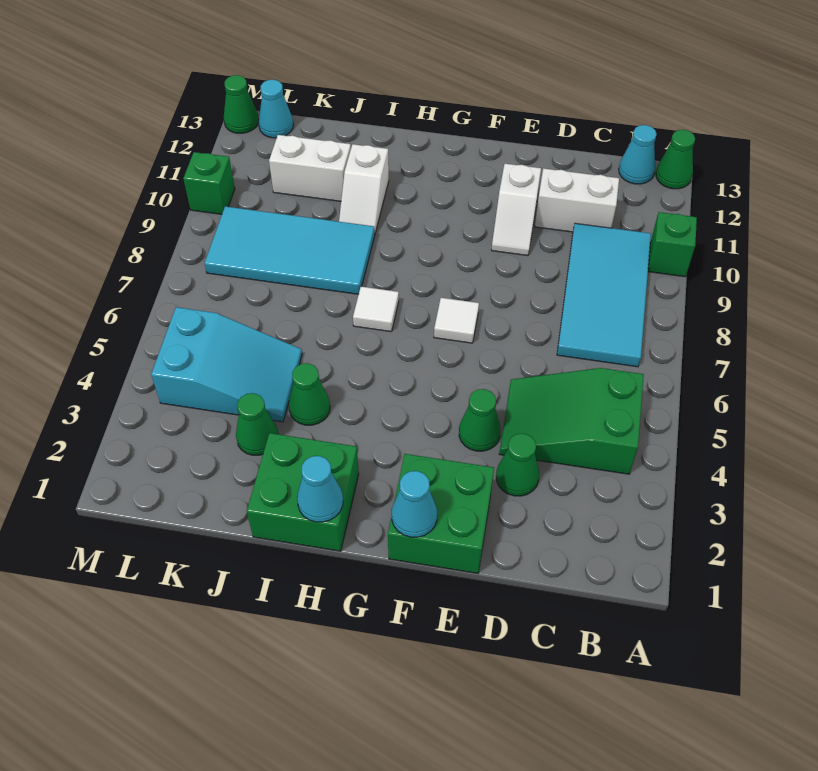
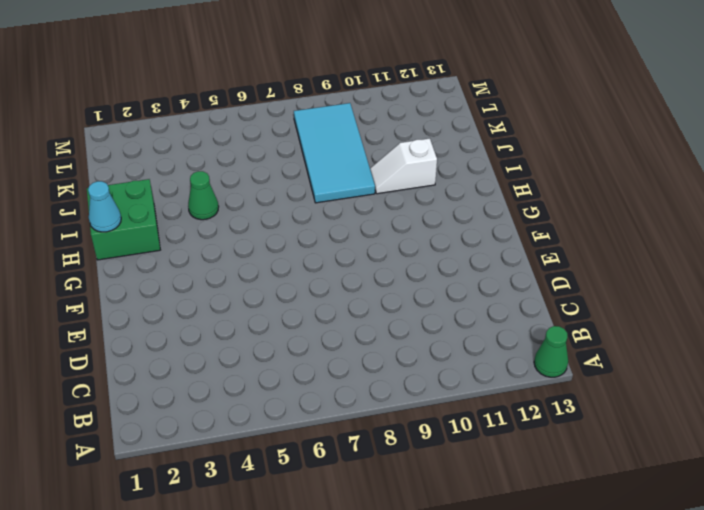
none -> green 1x1 brick [648,212,697,277]
none -> green 2x3 slope [499,368,644,474]
none -> cyan 2x4 tile [557,223,651,367]

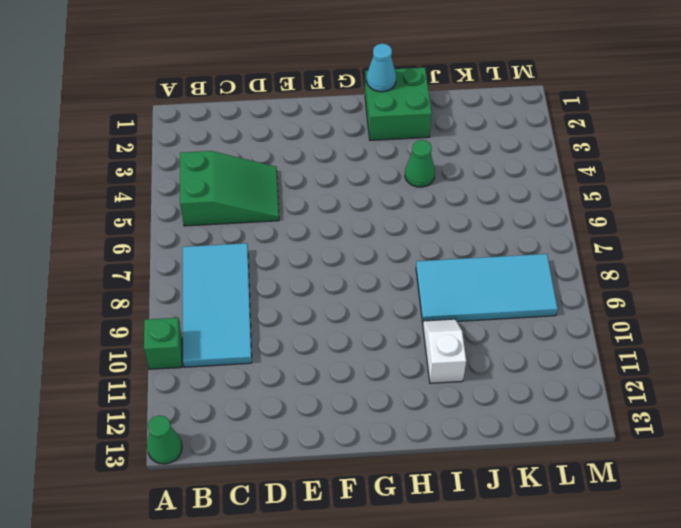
none -> cyan 1x1 cone [619,125,657,184]
none -> white 1x2 brick [535,168,619,232]
none -> green 1x1 cone [496,434,539,496]

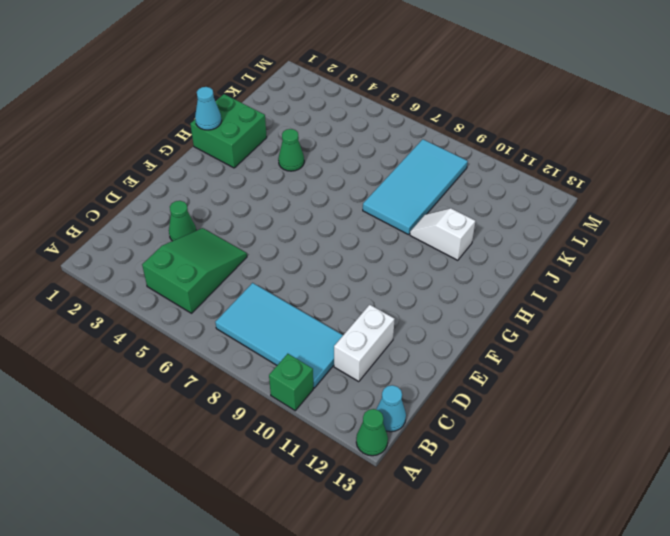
none -> green 2x2 brick [388,454,494,573]
none -> green 1x1 cone [459,389,501,451]
none -> white 1x2 slope [492,164,541,256]

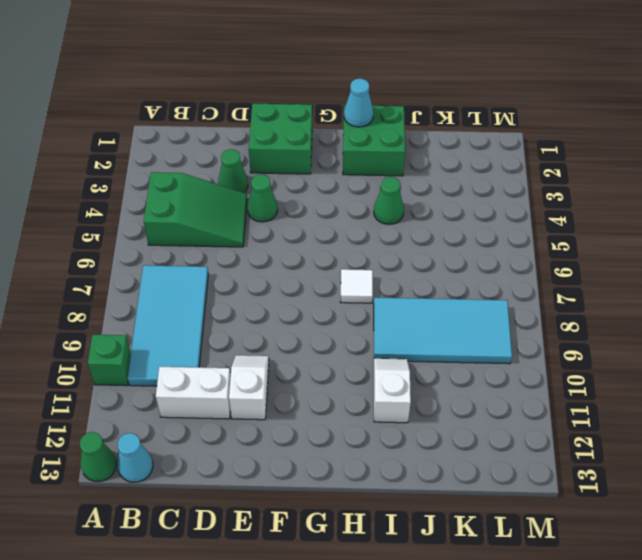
none -> white 1x1 tile [434,298,479,343]
none -> green 1x1 cone [236,393,278,455]
none -> cyan 2x3 slope [151,307,302,422]

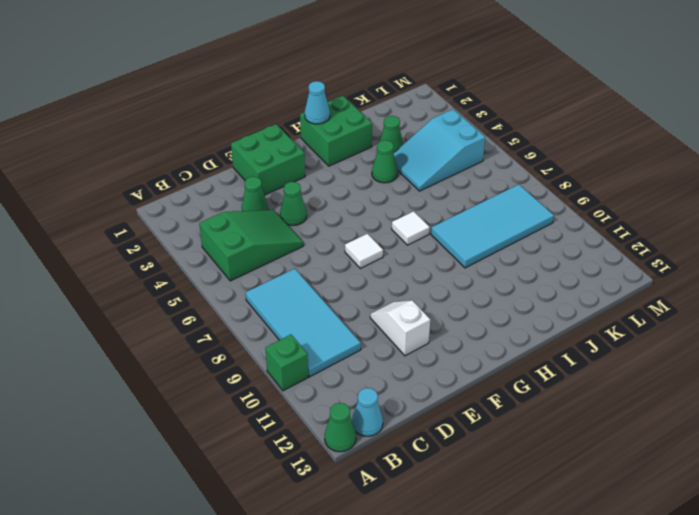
none -> white 1x2 brick [535,168,619,232]
none -> white 1x2 slope [339,144,389,234]
none -> white 1x2 brick [269,135,351,201]

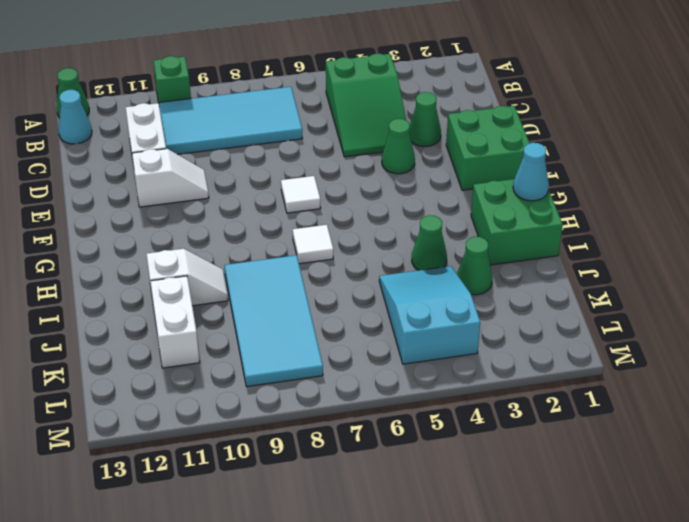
none -> cyan 1x1 cone [259,80,293,138]
none -> green 1x1 brick [183,152,235,214]
none -> green 1x1 cone [224,75,259,133]

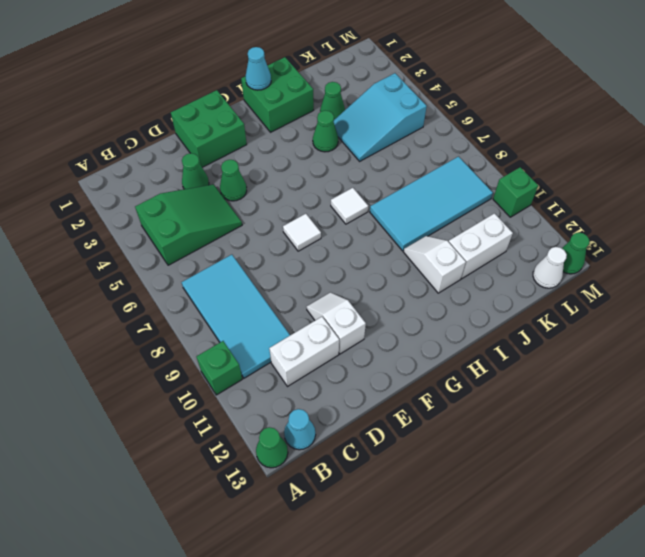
white 1x1 cone [533,247,567,288] -> cyan 1x1 cone [259,80,293,138]
none -> cyan 1x1 cone [392,471,437,537]

